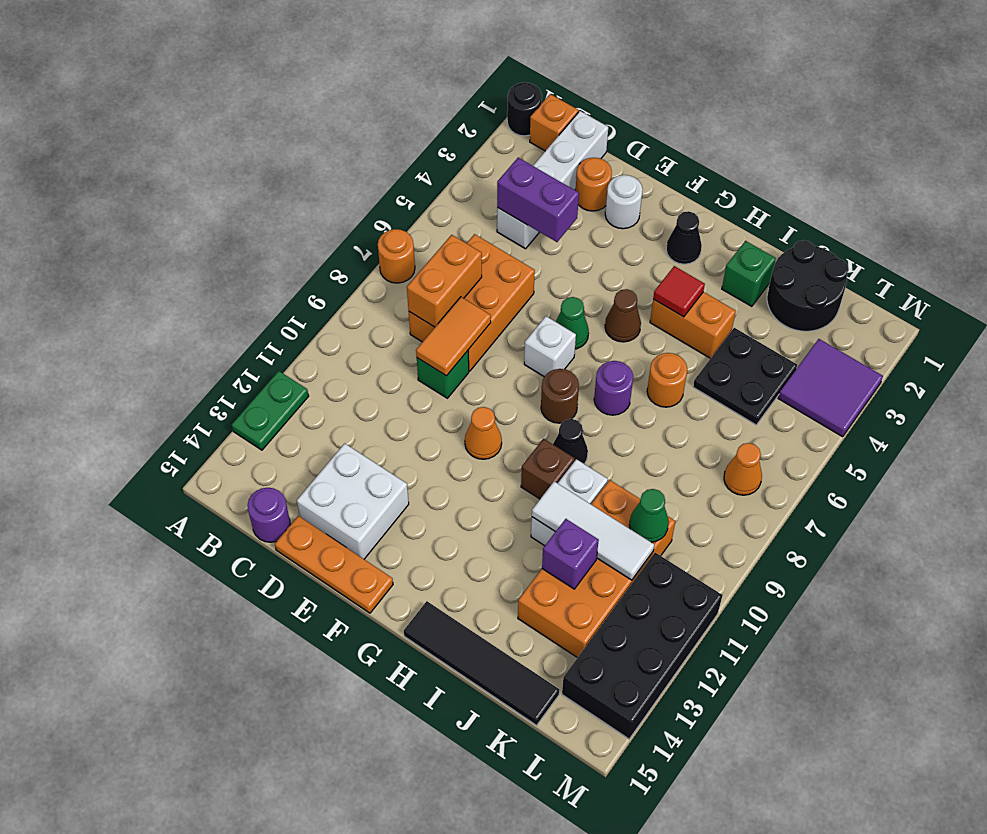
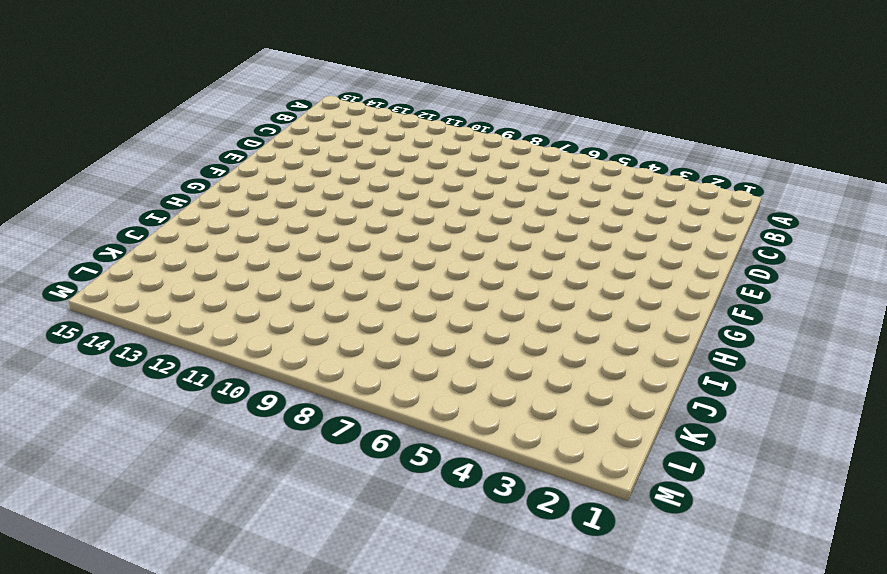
none -> black 1x1 round brick [507,83,542,136]
none -> orange 1x1 round brick [378,229,415,283]
none -> green 1x2 plate [232,371,309,450]
none -> orange 1x1 brick [530,94,578,151]

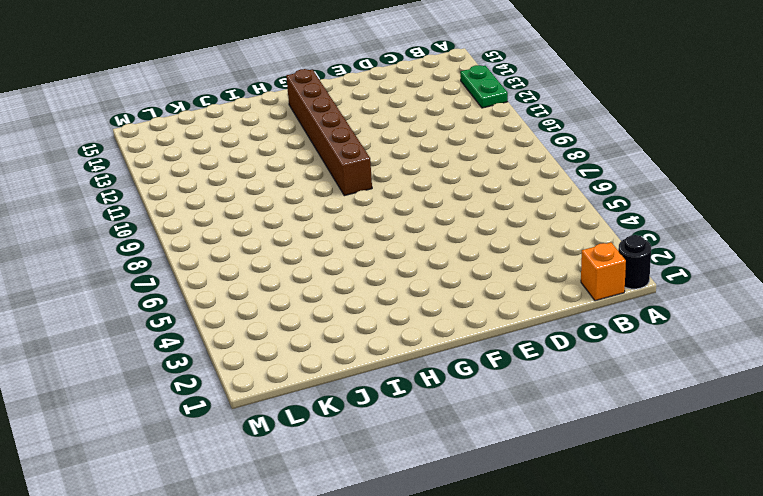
brown 1x6 brick [286,69,372,196] -> none
none -> orange 1x1 round brick [378,229,415,283]
none -> white 1x4 brick [497,111,608,249]
none -> orange 2x3 brick [409,234,535,371]
none -> purple 1x1 round brick [248,488,290,542]

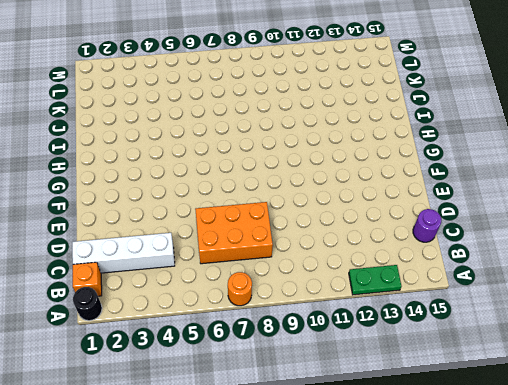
none -> orange 1x1 round brick [576,157,612,211]
none -> green 1x1 brick [417,351,469,398]
none -> white 2x2 brick [297,443,409,559]
none -> orange 1x3 plate [275,516,393,613]

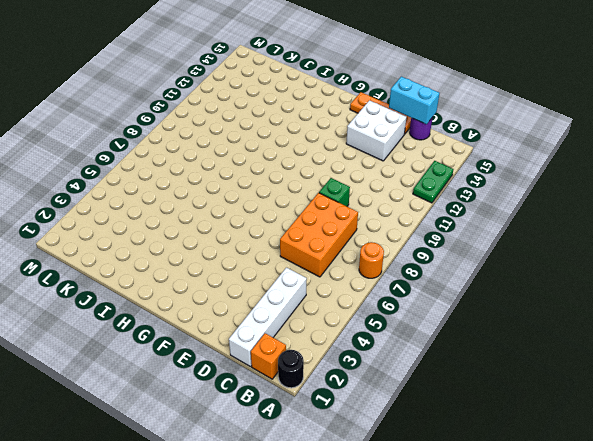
cyan 1x2 brick [389,77,440,124] -> none
none -> orange 1x1 round brick [576,157,612,211]
none -> white 1x1 round brick [605,175,643,229]
none -> green 1x1 cone [556,297,589,349]
none -> white 1x1 brick [524,316,576,377]

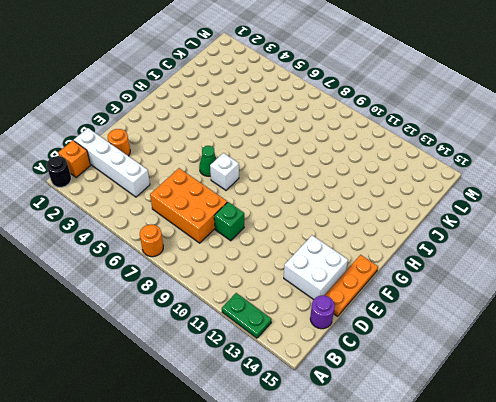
none -> white 1x1 round brick [605,175,643,229]
none -> orange 1x1 cone [465,407,502,459]
none -> black 1x1 cone [666,211,702,264]
none -> brown 1x1 cone [605,289,641,342]

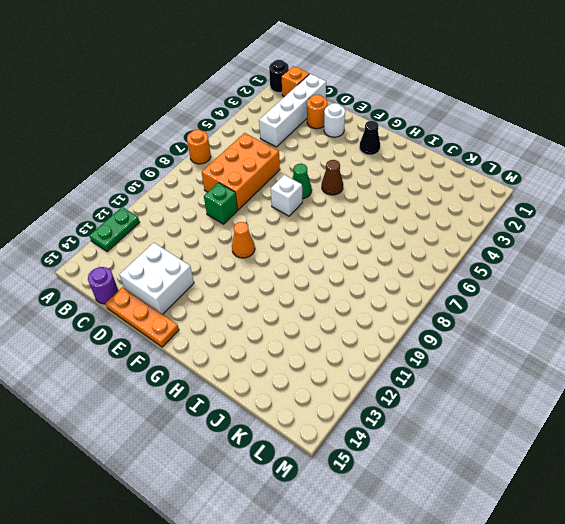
none -> brown 1x1 round brick [541,369,579,423]
none -> orange 1x2 brick [650,292,736,358]
none -> purple 1x1 round brick [594,361,633,415]
none -> black 1x1 cone [553,419,588,464]

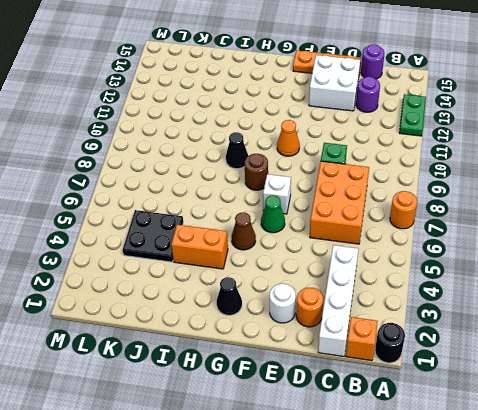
purple 1x1 round brick [356,77,380,112] -> purple 1x1 round brick moved to [594,361,633,415]
none -> brown 1x1 brick [521,439,575,499]
none -> black 1x4 tile [404,601,559,725]
none -> green 1x1 brick [722,241,776,306]
none -> orange 1x1 round brick [647,353,687,407]

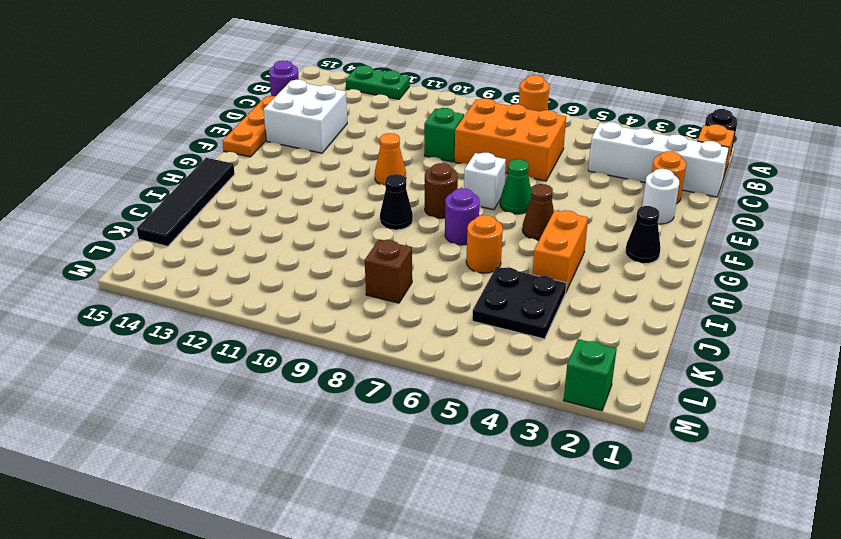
brown 1x1 brick [365,240,412,303] -> brown 1x1 brick moved to [521,439,575,499]
green 1x1 brick [564,339,617,411] -> green 1x1 brick moved to [722,241,776,306]
none -> white 1x2 brick [531,459,608,546]
none -> black 2x2 round brick [767,240,848,331]
none -> orange 2x4 brick [518,480,675,658]
none -> purple 2x2 tile [778,339,883,437]

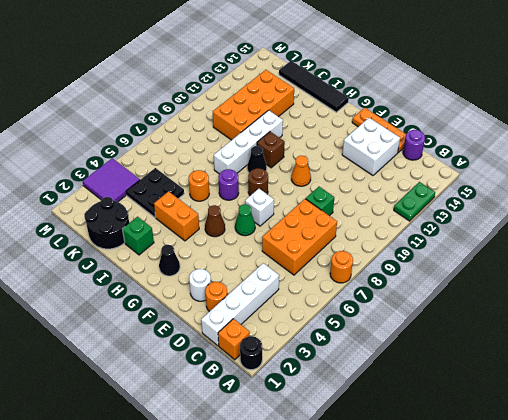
white 1x4 brick [214,110,283,174] -> white 1x2 brick [531,459,608,546]
none -> orange 1x1 cone [724,443,762,495]
none -> black 2x4 brick [562,553,723,739]
none -> purple 1x2 brick [497,158,579,242]
none -> orange 1x2 brick [407,235,482,327]

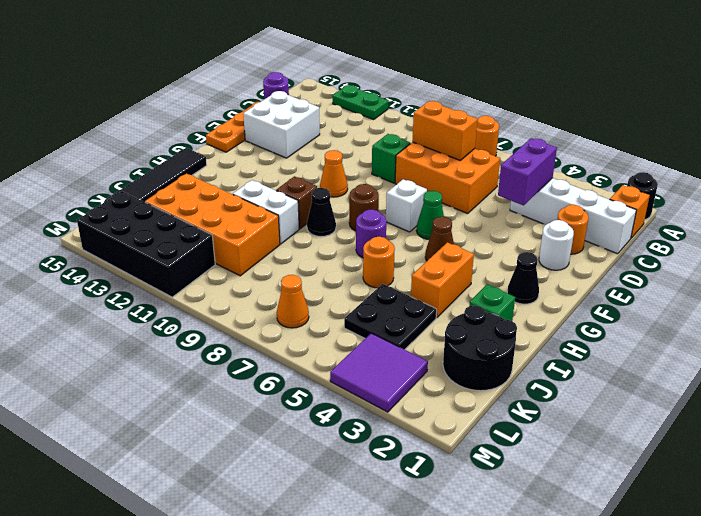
none -> orange 1x2 tile [416,297,491,376]
none -> red 1x1 tile [653,266,705,317]
none -> white 1x3 tile [532,481,654,580]
none -> purple 1x1 brick [542,519,599,589]

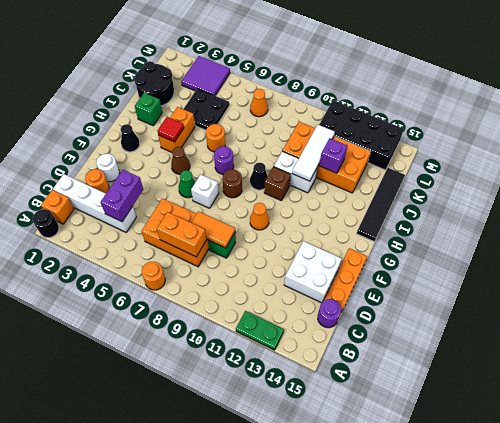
none -> green 1x1 cone [629,489,669,542]

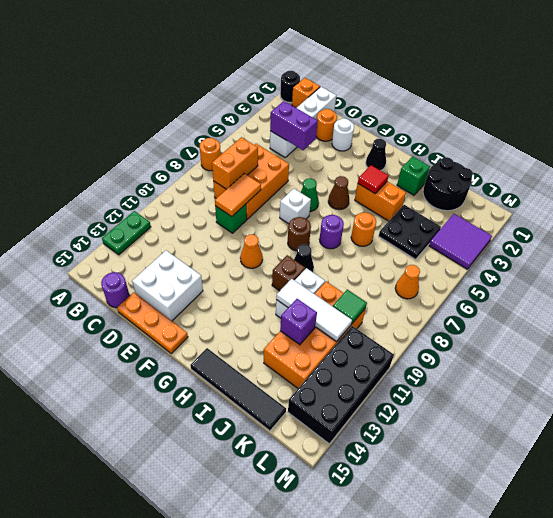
green 1x1 tile [333,290,367,324] -> green 1x1 cone [629,489,669,542]

